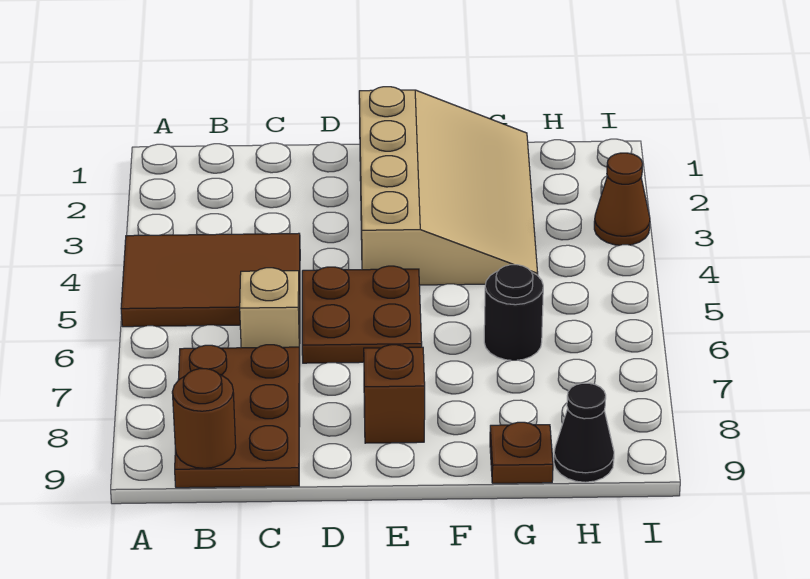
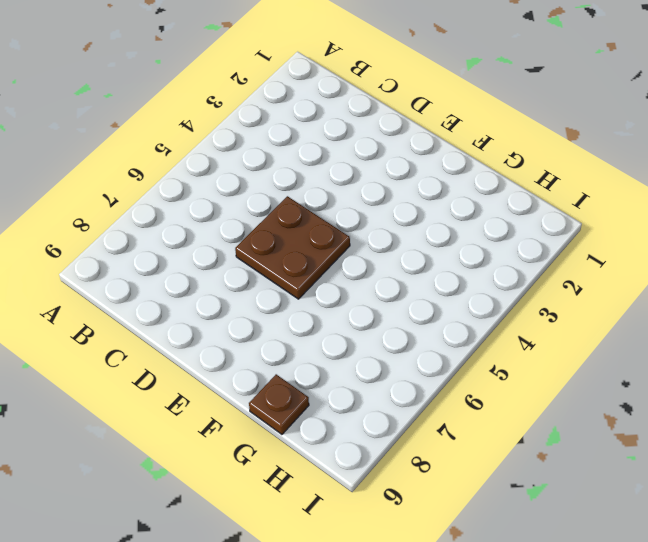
none -> brown 2x3 tile [121,233,300,327]
none -> brown 2x3 plate [175,345,300,488]

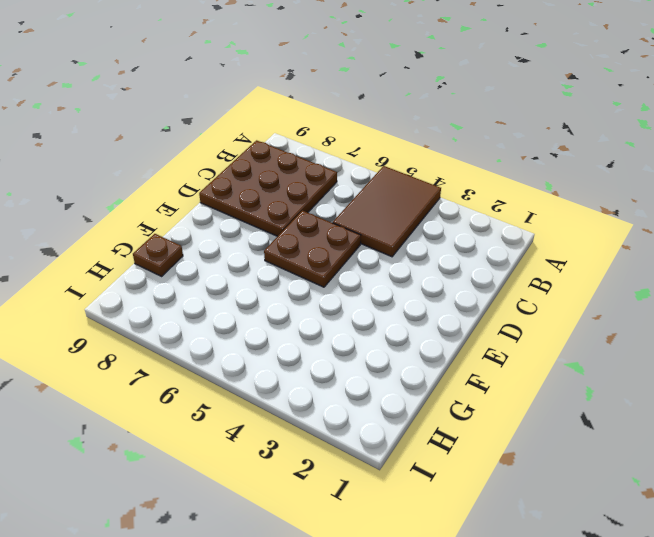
brown 3x3 plate [199,140,337,236] -> brown 2x3 plate [175,345,300,488]
none -> tan 1x1 brick [240,268,300,354]
none -> tan 3x4 slope [359,87,538,285]

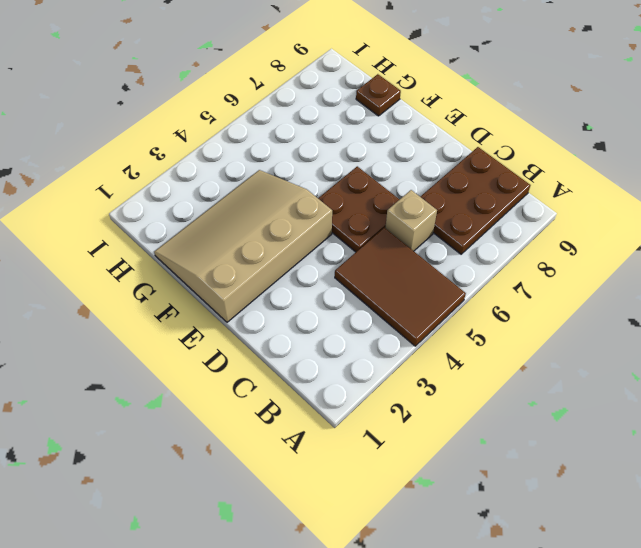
none -> brown 1x1 brick [364,345,425,443]
none -> black 1x1 round brick [484,265,543,360]

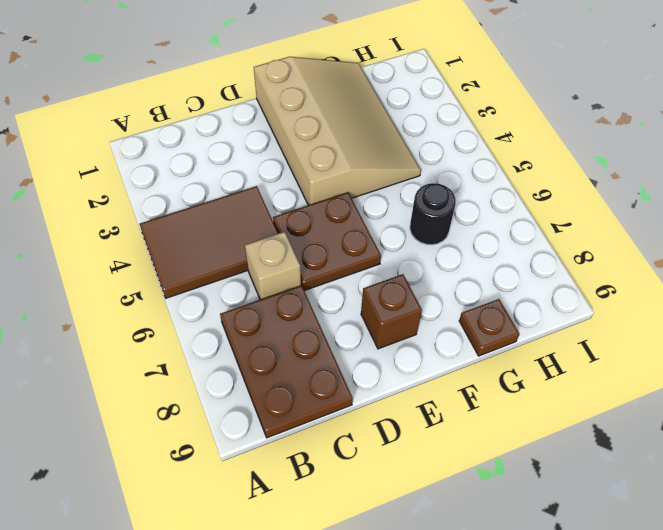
none -> black 1x1 cone [554,383,614,482]
none -> brown 1x1 cone [594,153,650,245]

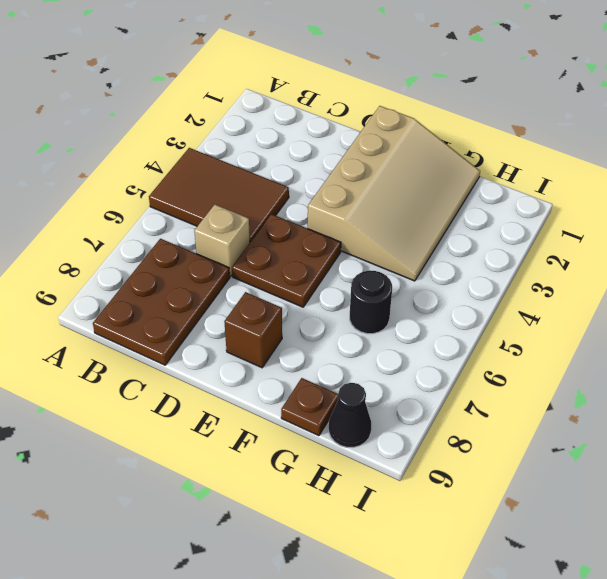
none -> brown 1x1 cone [594,153,650,245]
none -> brown 1x1 round brick [172,369,236,468]

